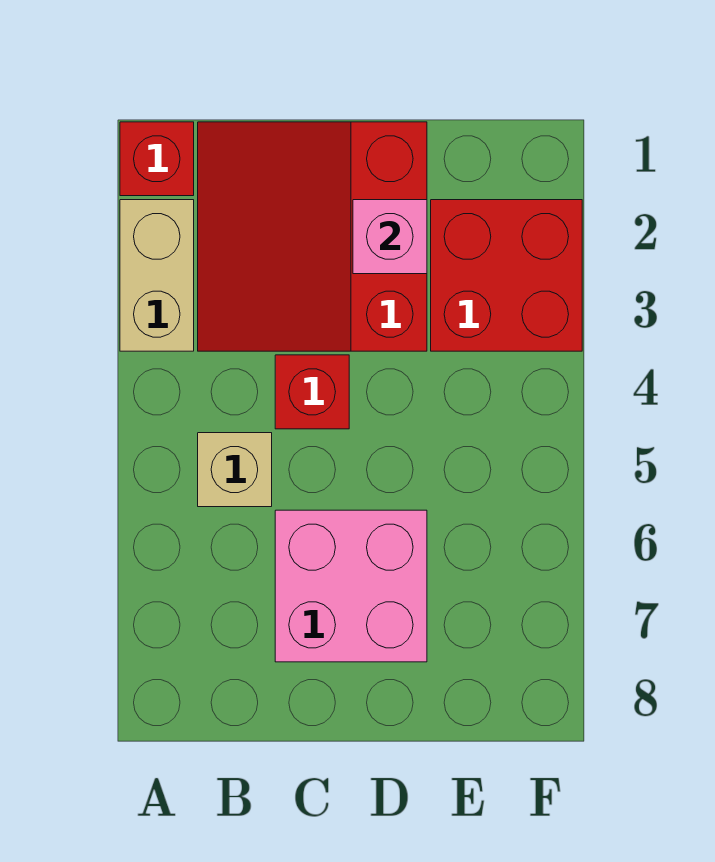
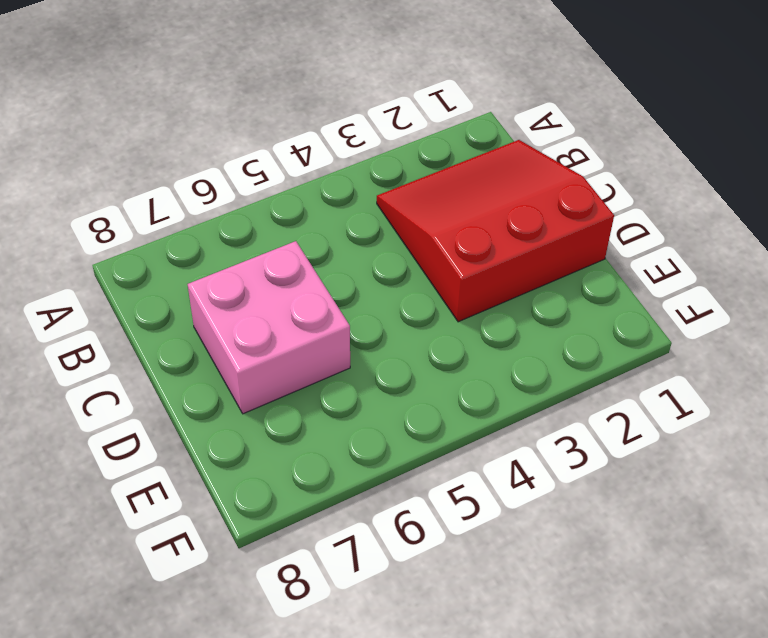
none -> red 1x1 brick [120,122,194,196]
none -> tan 1x2 brick [120,200,194,351]

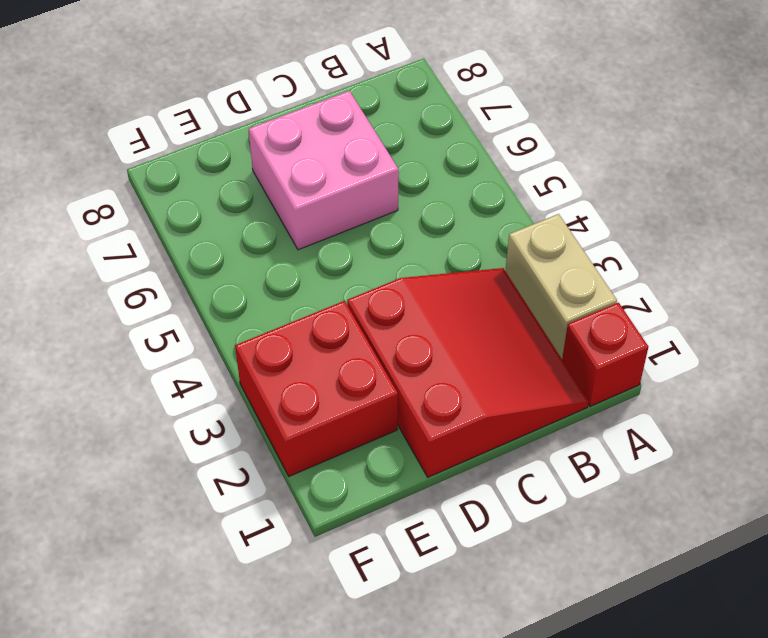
none -> tan 1x1 brick [198,433,272,507]
none -> red 1x1 brick [275,355,349,429]

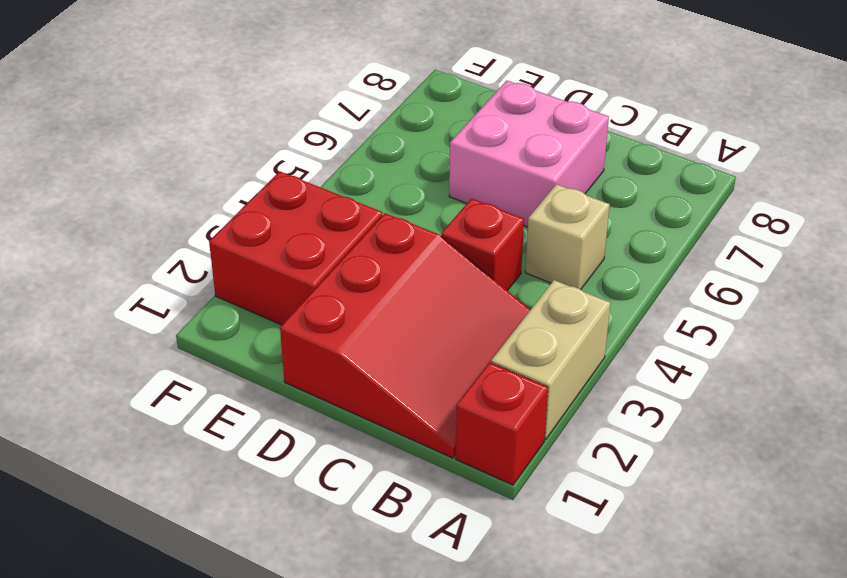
none -> pink 1x1 brick [353,200,427,274]

